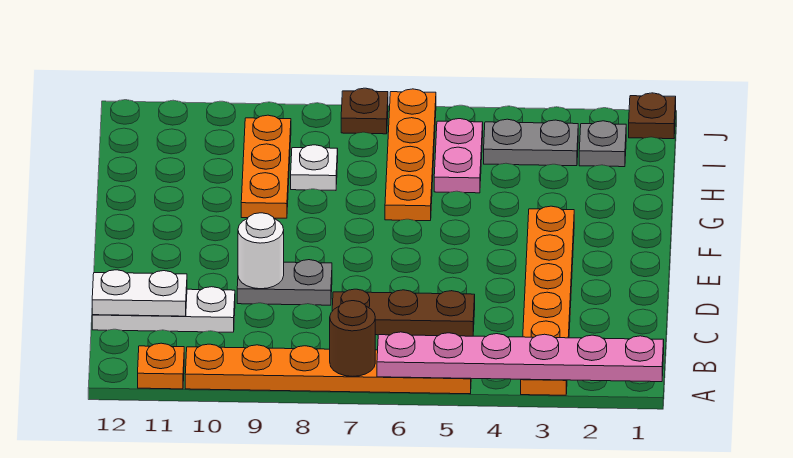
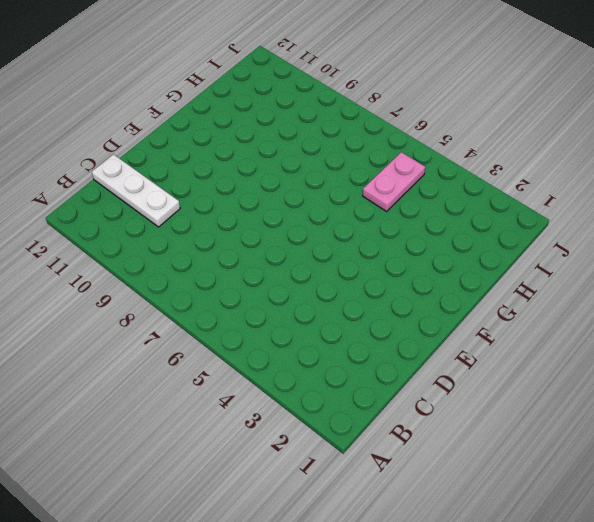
none -> orange 1x6 plate [521,206,574,395]
none -> orange 1x6 plate [185,344,471,394]
none -> orange 1x1 plate [138,343,184,389]

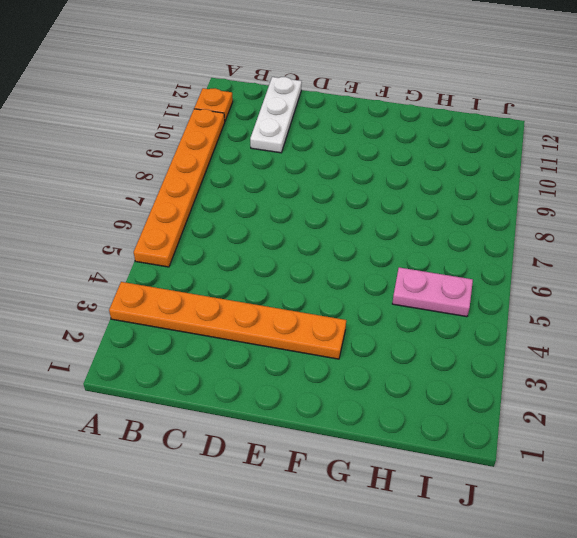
none -> brown 1x3 plate [332,289,475,336]
none -> grey 1x2 plate [237,260,332,305]
none -> orange 1x4 plate [385,89,436,221]

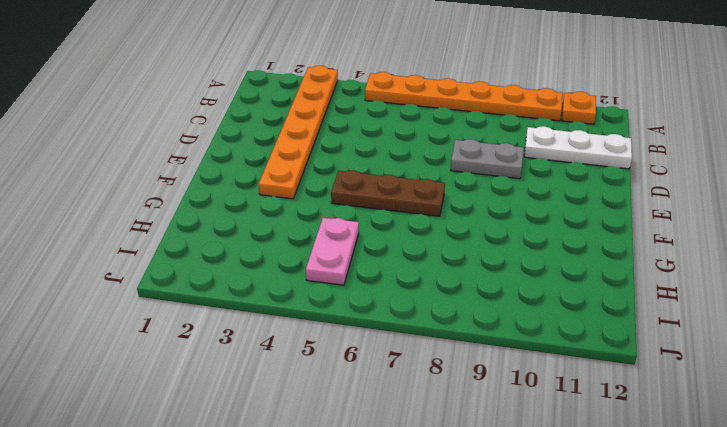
brown 1x3 plate [331,170,445,216] -> brown 1x3 plate moved to [332,289,475,336]
none -> orange 1x4 plate [385,89,436,221]
none -> orange 1x3 plate [241,115,291,218]
none -> white 1x1 plate [291,145,338,190]

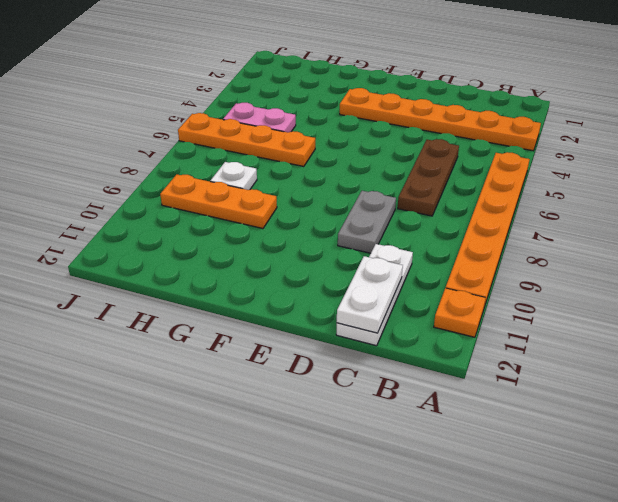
none -> grey 1x1 plate [579,121,626,167]
none -> grey 1x2 plate [484,119,578,166]
none -> brown 1x1 plate [629,93,676,139]

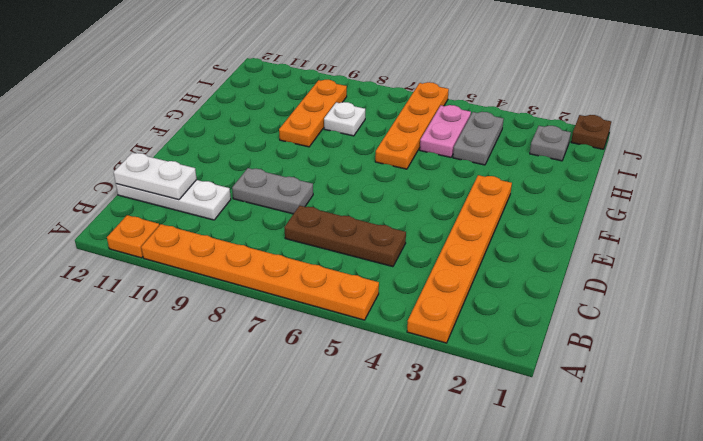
grey 1x2 plate [453,112,504,165] -> grey 1x2 plate turned to [484,119,578,166]
none -> brown 1x1 plate [341,88,388,134]
none -> pink 1x6 plate [377,332,664,382]
none -> brown 1x1 round brick [330,301,375,376]

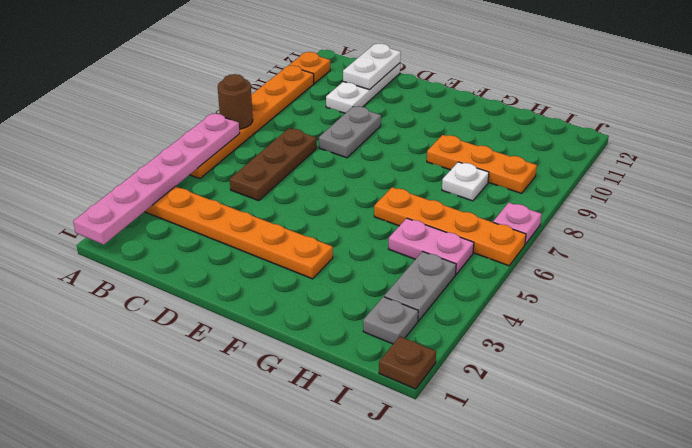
pink 1x1 plate [493,203,542,244] -> brown 1x1 plate [341,88,388,134]
none -> white 1x1 round brick [238,213,284,289]

